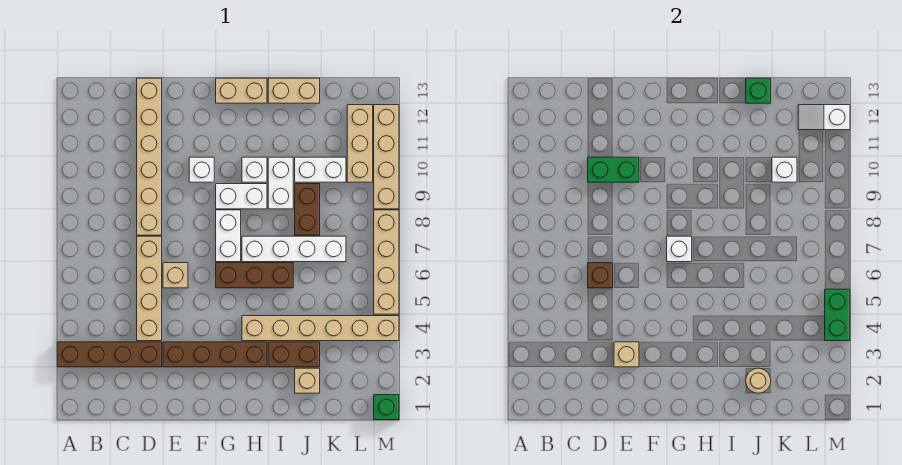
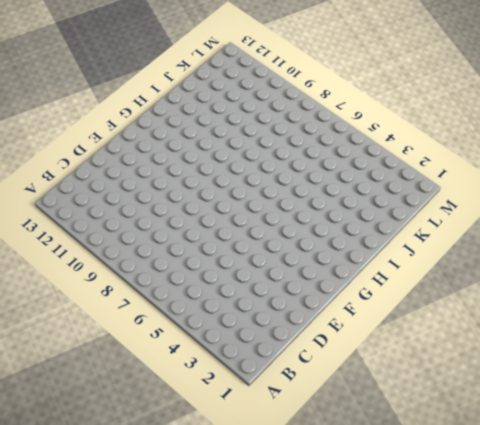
none -> brown 1x4 brick [57,342,162,367]
none -> tan 1x4 brick [137,236,162,341]
none -> tan 1x6 brick [137,78,162,235]
none -> brown 1x4 brick [163,342,267,367]

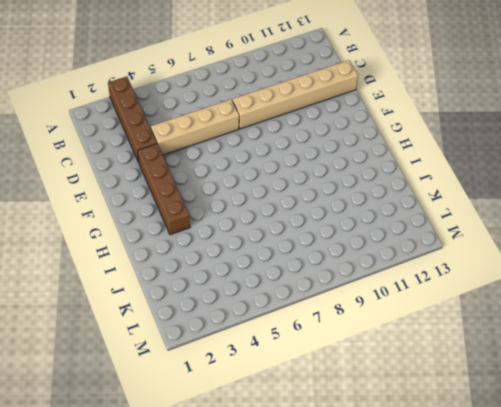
none -> tan 1x1 brick [163,263,188,288]
none -> white 1x1 brick [189,157,214,182]
none -> brown 1x3 brick [216,263,293,288]
none -> white 1x2 brick [216,210,241,262]

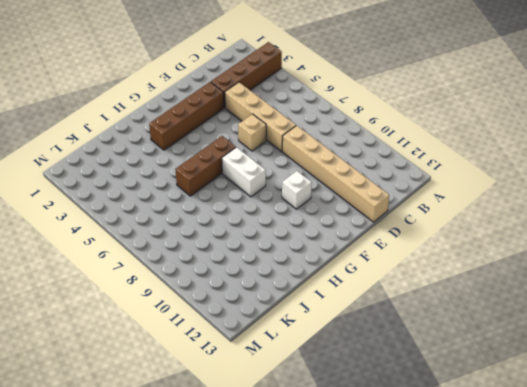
none -> white 1x2 brick [216,184,267,209]
none -> tan 1x2 brick [216,78,267,103]
none -> tan 1x6 brick [242,316,399,341]
none -> white 1x4 brick [242,236,346,262]

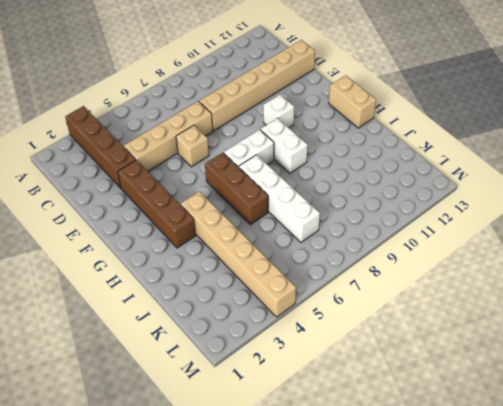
none -> white 1x1 brick [242,157,267,182]
none -> brown 1x2 brick [268,342,320,367]
none -> white 1x2 brick [268,157,293,209]
none -> tan 1x2 brick [268,78,320,103]

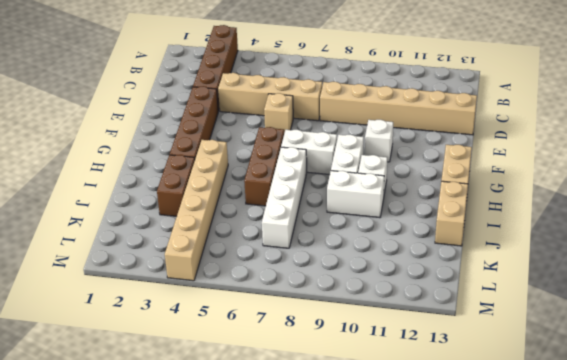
none -> tan 1x1 brick [295,368,320,393]
none -> brown 1x2 brick [295,184,320,235]
none -> white 1x2 brick [295,157,346,182]
none -> tan 1x3 brick [347,105,373,182]

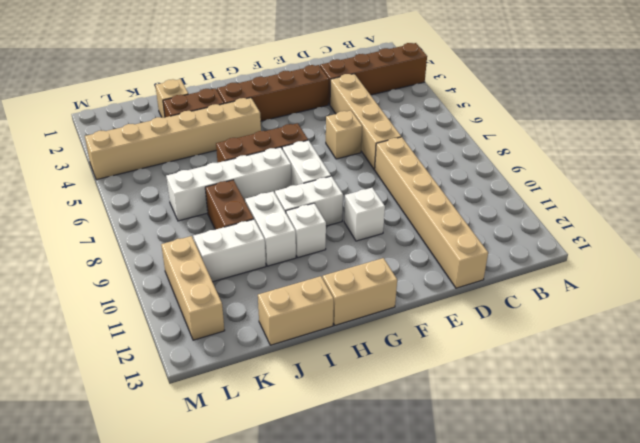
none -> green 1x1 brick [374,395,399,420]
none -> tan 1x4 brick [374,210,399,314]
none -> tan 1x4 brick [374,105,399,209]
none -> brown 1x1 brick [588,263,613,288]

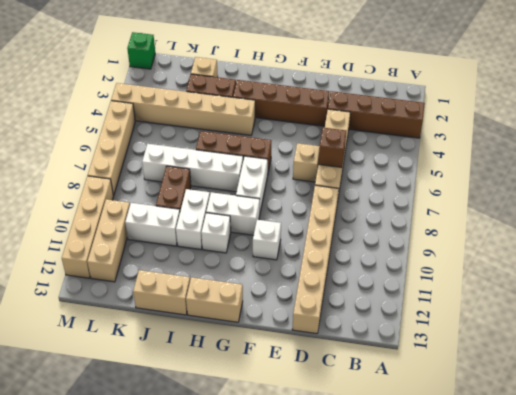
none -> green 1x2 brick [588,157,639,182]
none -> tan 1x1 brick [614,342,639,367]
none -> white 1x1 brick [667,236,692,262]
none -> tan 1x1 round brick [746,368,771,393]

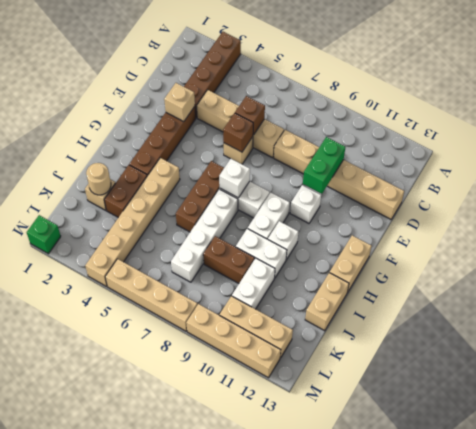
brown 1x1 brick [223,113,253,152] -> none
none -> green 1x1 brick [746,78,771,103]
none -> white 1x1 brick [772,157,797,182]
none -> white 1x2 slope [798,105,850,130]
none -> green 1x2 brick [825,289,850,341]

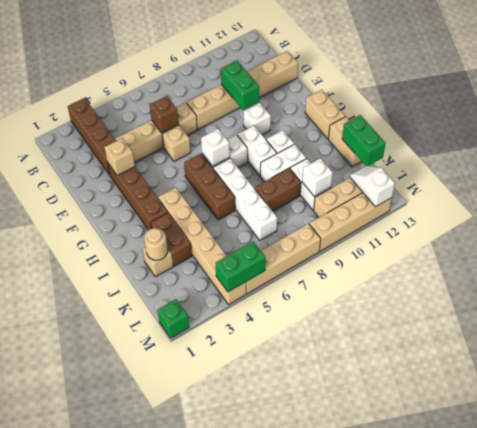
green 1x2 brick [342,115,386,166] -> green 1x1 brick [746,78,771,103]

